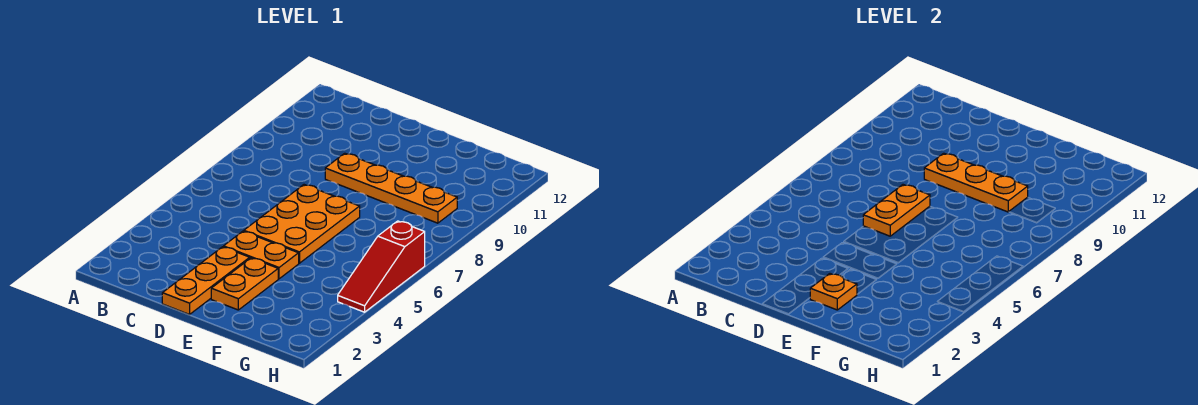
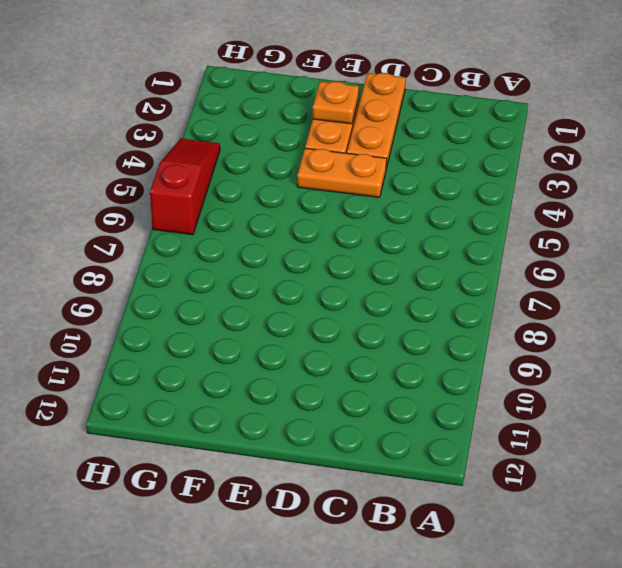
none -> orange 2x3 plate [244,185,360,263]
none -> orange 1x4 plate [325,153,457,223]

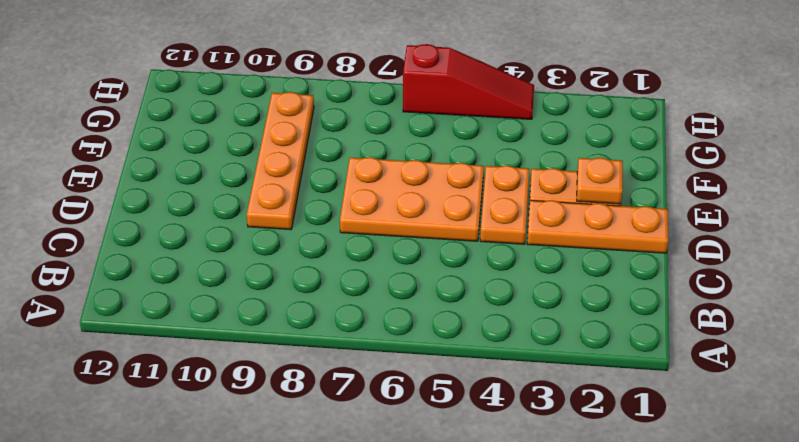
none -> orange 1x2 plate [863,185,930,236]
none -> orange 1x3 plate [924,153,1028,212]

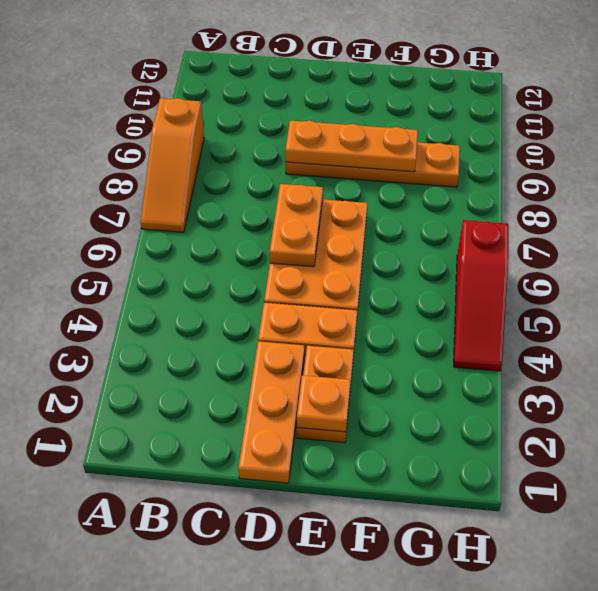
orange 1x3 slope [141,98,204,232] -> none

